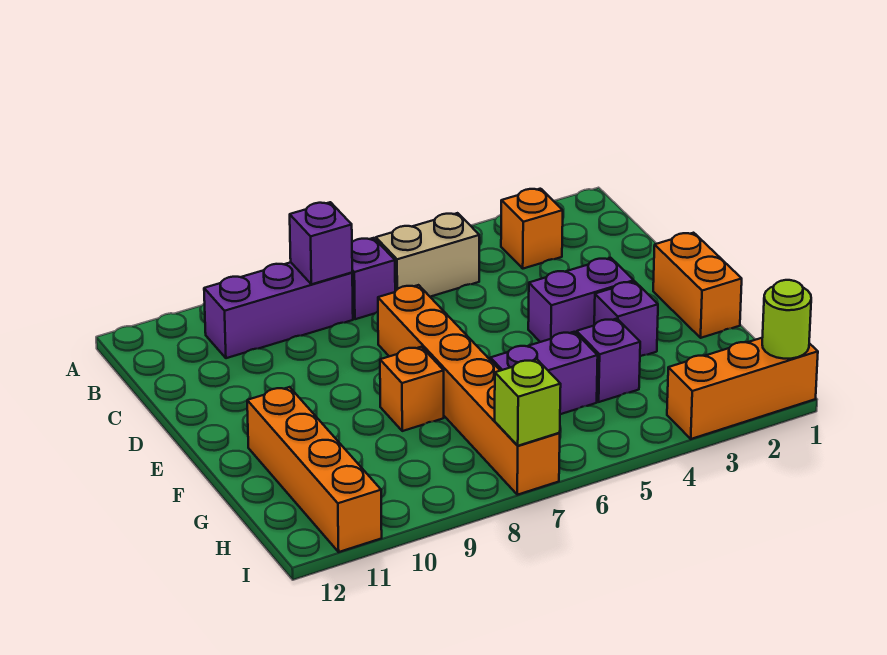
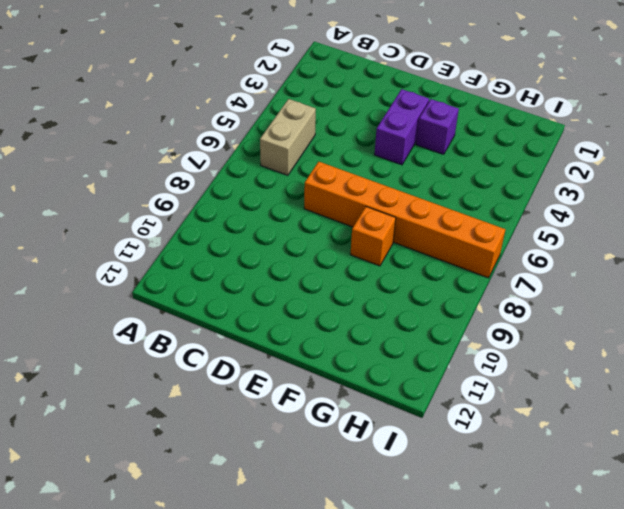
none -> orange 1x1 brick [501,189,563,269]
none -> purple 1x1 brick [352,238,395,319]
none -> purple 1x3 brick [204,262,353,358]

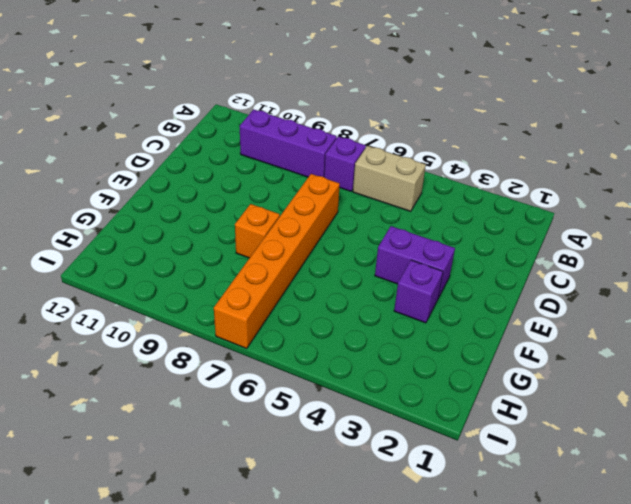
none -> orange 1x1 brick [501,189,563,269]
none -> orange 1x2 brick [653,233,742,338]
none -> orange 1x4 brick [247,387,382,552]

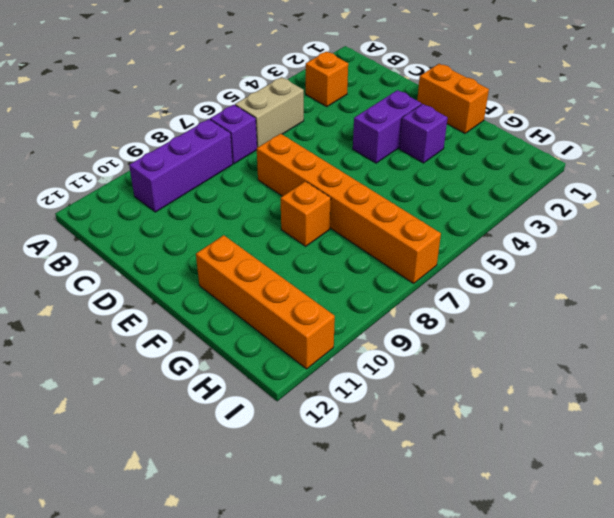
none -> purple 1x1 brick [576,319,640,402]
none -> purple 1x2 brick [490,332,598,414]
none -> orange 1x3 brick [667,338,818,439]

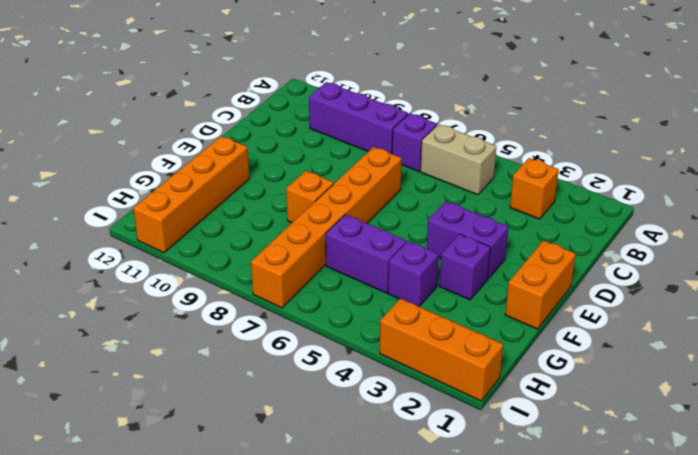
none -> purple 1x1 brick [290,202,352,284]
none -> lime 1x1 round brick [762,280,811,359]
none -> lime 1x1 brick [495,359,561,446]

